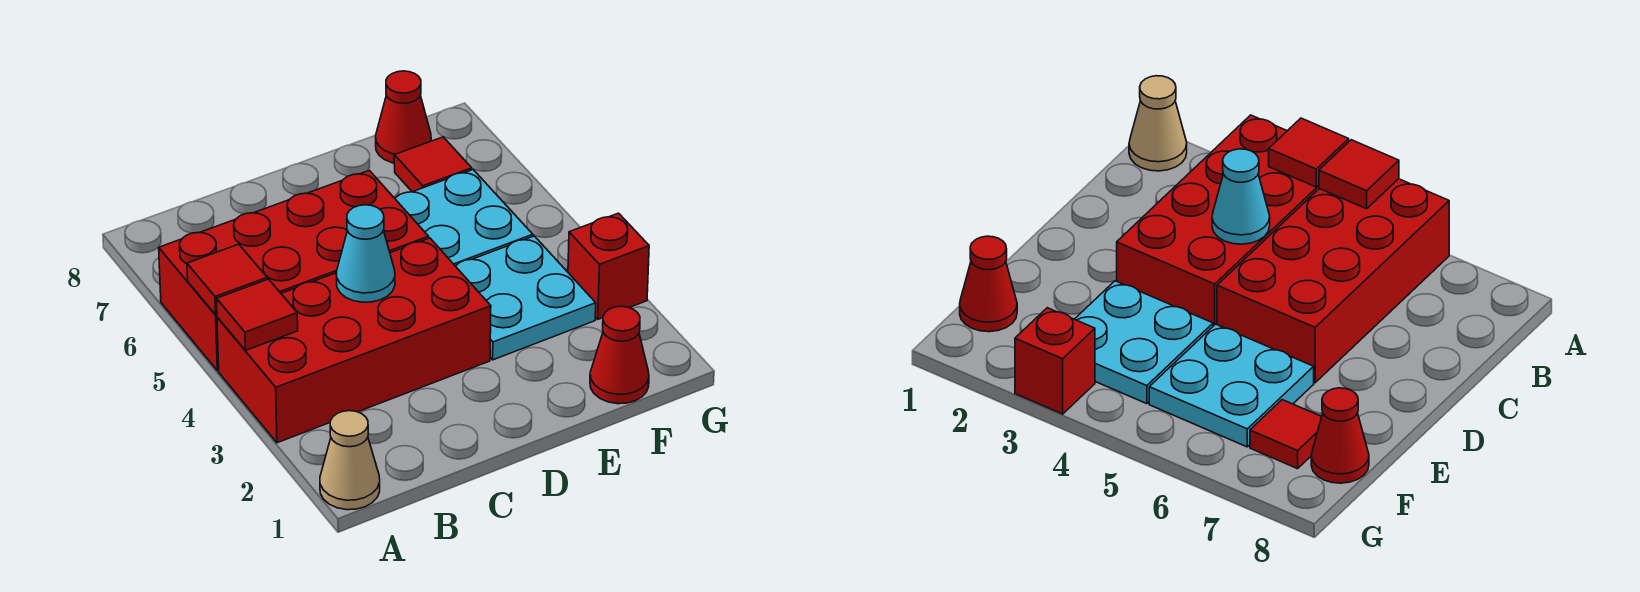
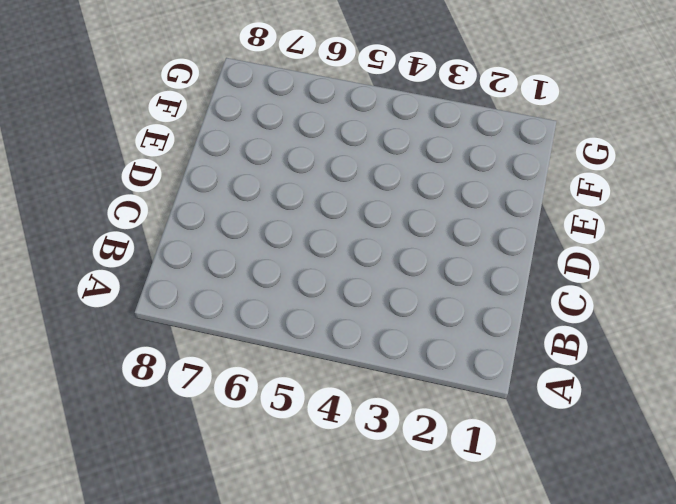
none -> tan 1x1 cone [320,411,380,510]
none -> red 2x4 brick [217,238,491,443]
none -> red 2x4 brick [159,171,429,371]

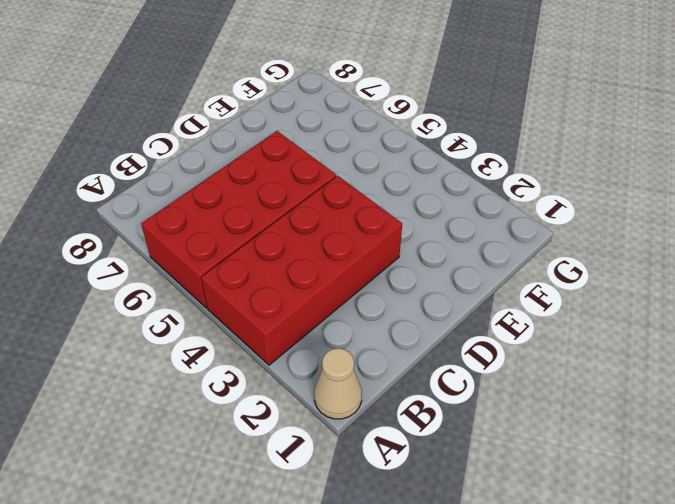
none -> cyan 2x2 plate [456,236,596,360]
none -> cyan 2x2 plate [395,170,533,266]
none -> red 1x1 cone [590,306,649,404]

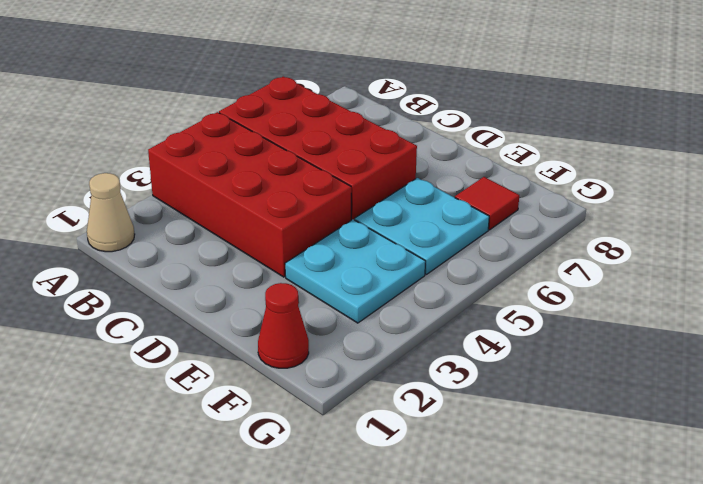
none -> red 1x1 cone [376,71,431,163]
none -> red 1x1 brick [568,213,649,319]
none -> red 1x1 tile [217,279,298,350]

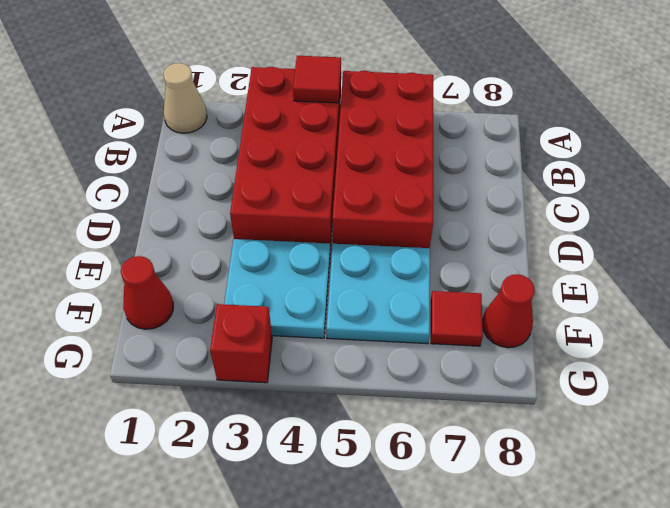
none -> red 1x1 tile [187,244,267,315]
none -> cyan 1x1 cone [336,205,395,302]

